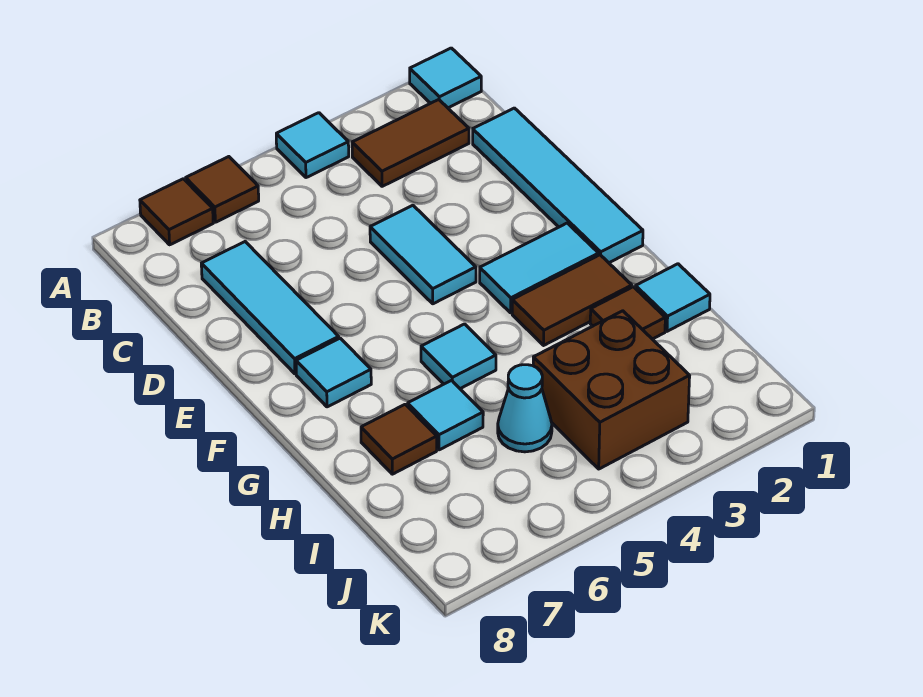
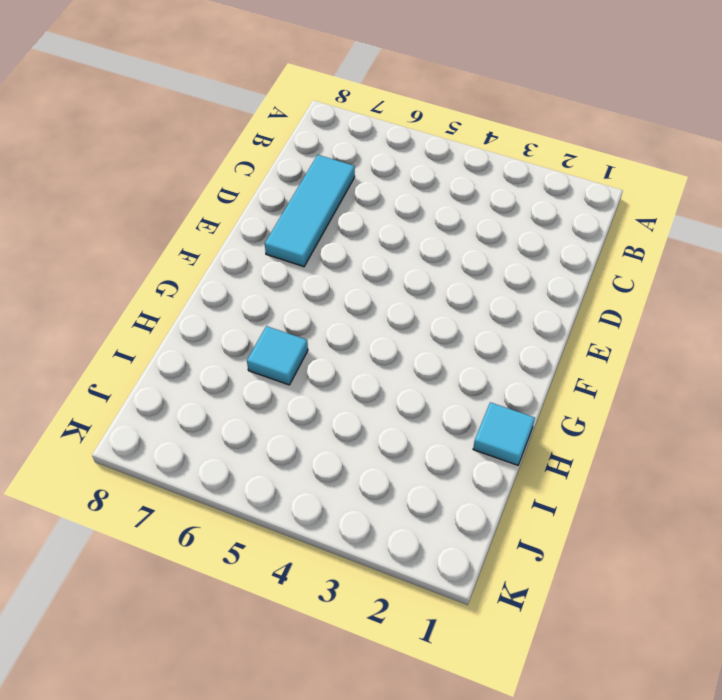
none -> cyan 1x1 tile [410,48,481,108]
none -> cyan 1x1 tile [276,113,349,178]
none -> brown 1x1 tile [186,157,259,222]

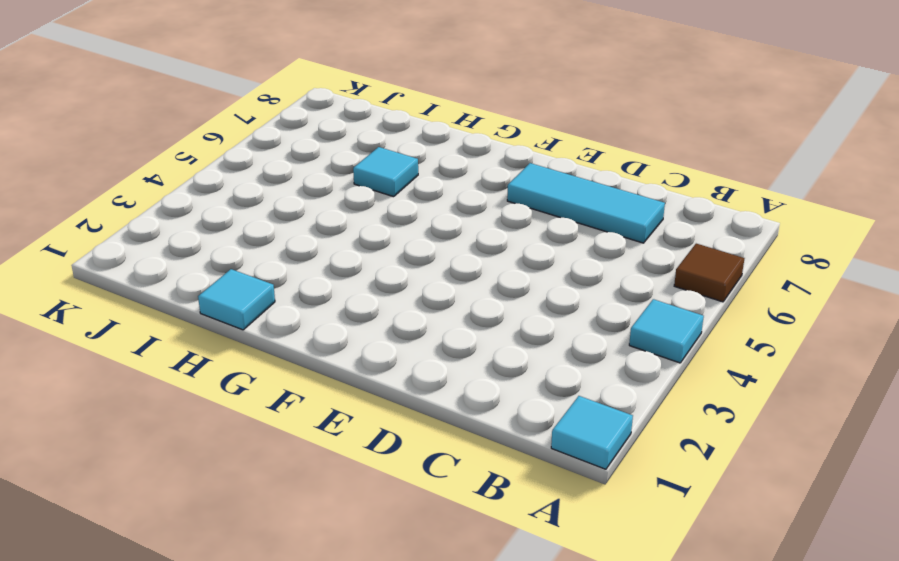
none -> brown 1x1 tile [140,179,213,245]
none -> brown 1x2 tile [352,100,469,186]
none -> cyan 1x4 tile [473,108,643,263]

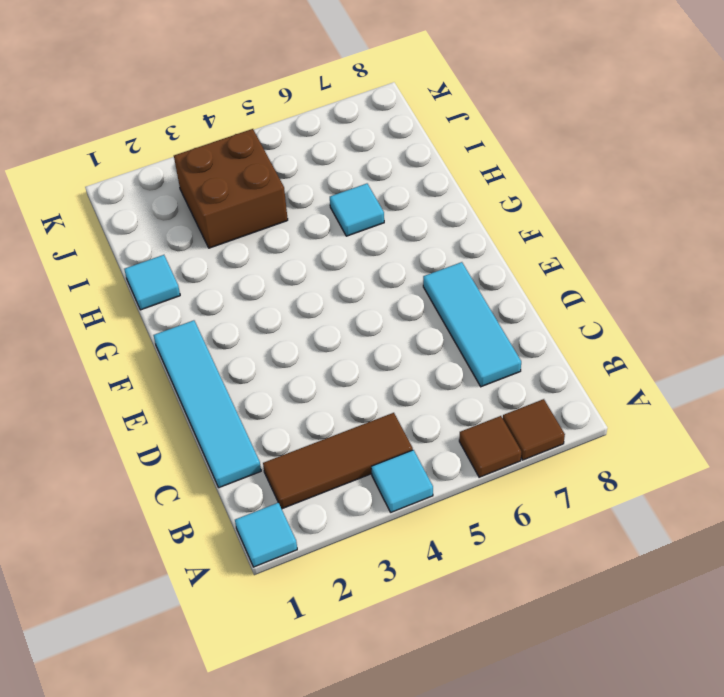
brown 1x3 tile [263,413,413,509] -> brown 1x2 tile [352,100,469,186]
none -> cyan 1x2 tile [370,205,476,304]
none -> cyan 1x2 tile [480,223,599,313]
none -> cyan 1x1 tile [296,338,371,407]

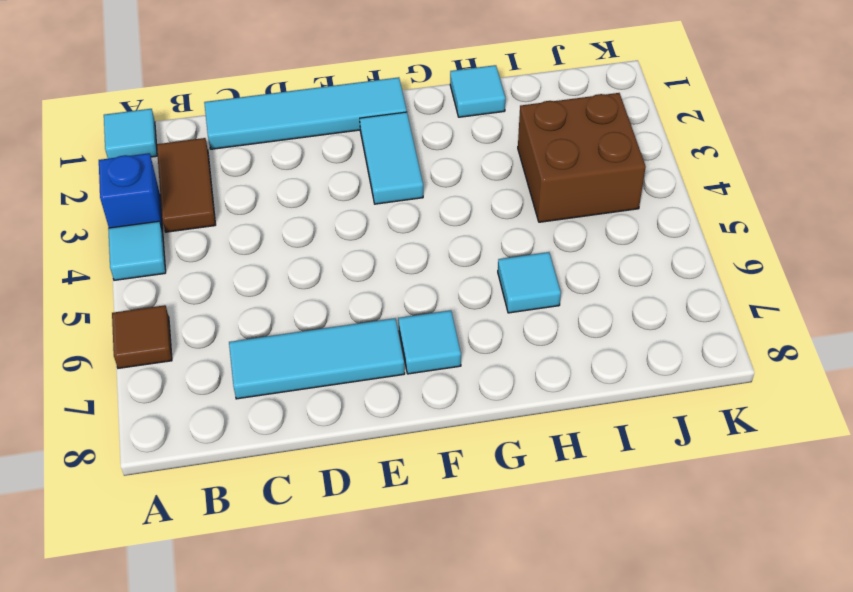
blue 1x1 brick [99,153,163,232] -> none
none -> brown 1x1 tile [140,179,213,245]
none -> cyan 1x2 tile [370,205,476,304]
none -> brown 1x2 tile [512,255,632,345]

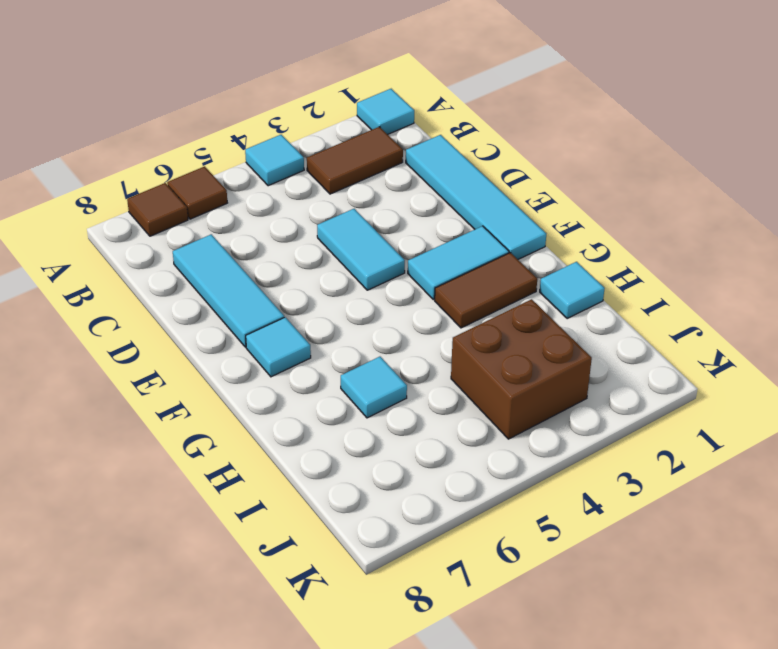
none -> cyan 1x1 tile [421,324,496,389]
none -> brown 1x1 tile [590,287,665,339]
none -> brown 1x1 tile [361,404,437,474]

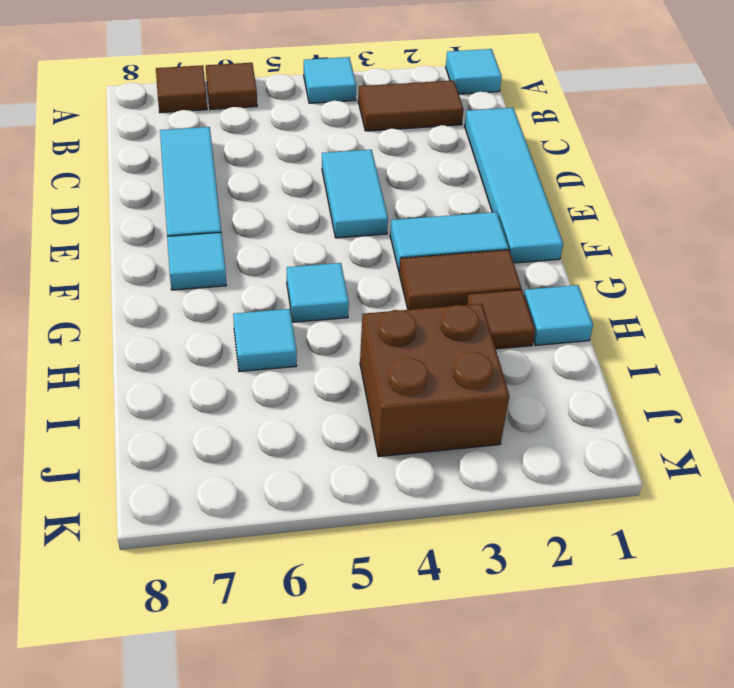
none -> brown 1x1 tile [361,404,437,474]
none -> cyan 1x1 cone [498,365,552,452]

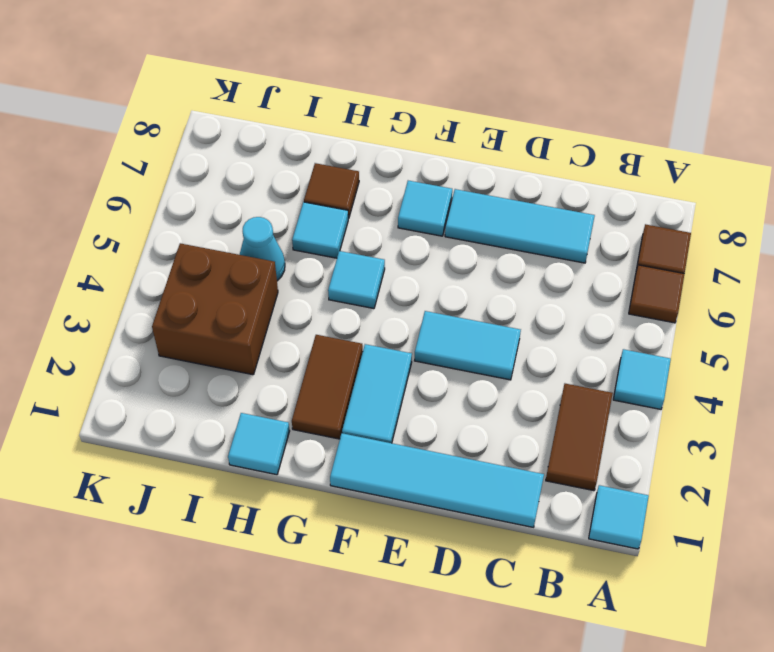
none -> brown 1x1 tile [590,287,665,339]

